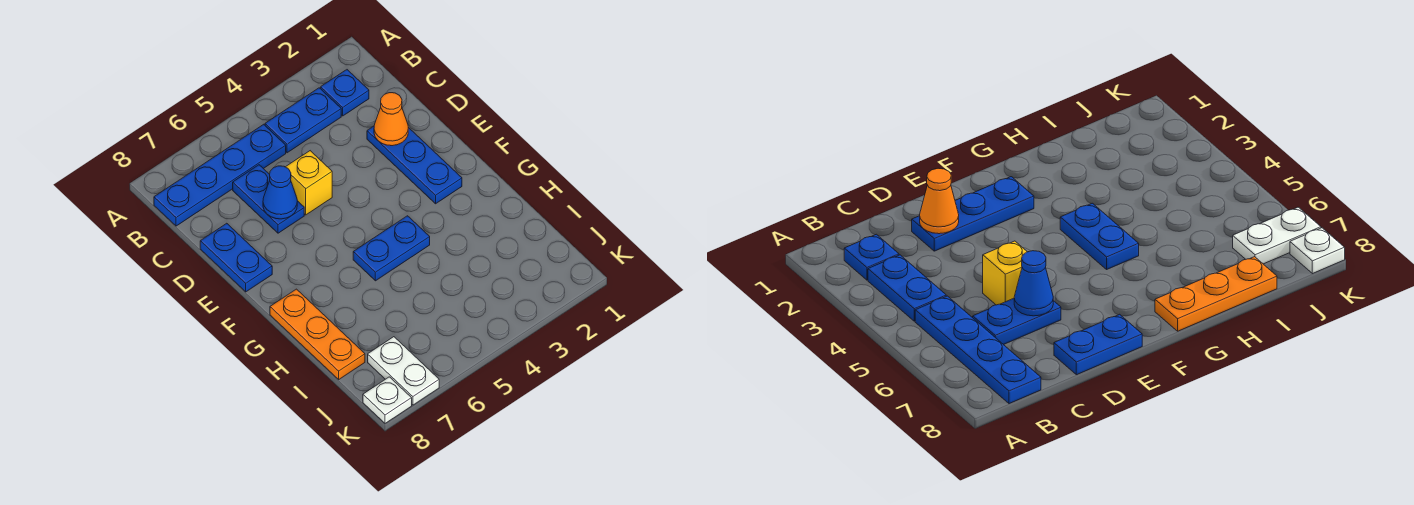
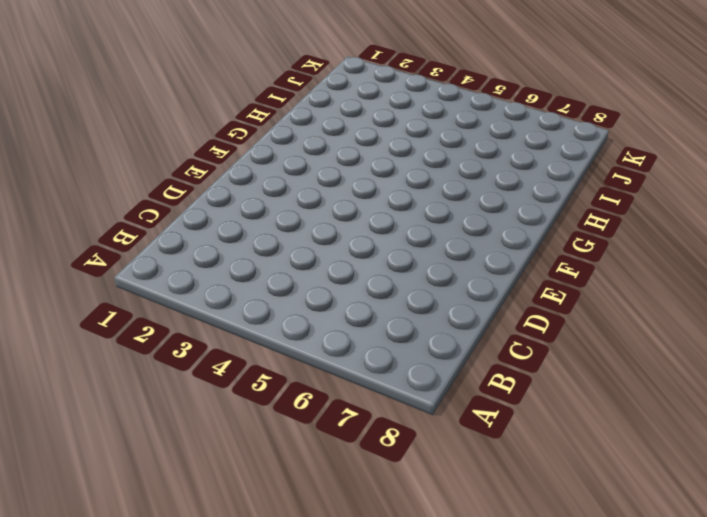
none -> blue 1x1 plate [321,70,369,116]
none -> blue 1x2 plate [265,88,341,153]
none -> blue 1x4 plate [154,124,286,226]

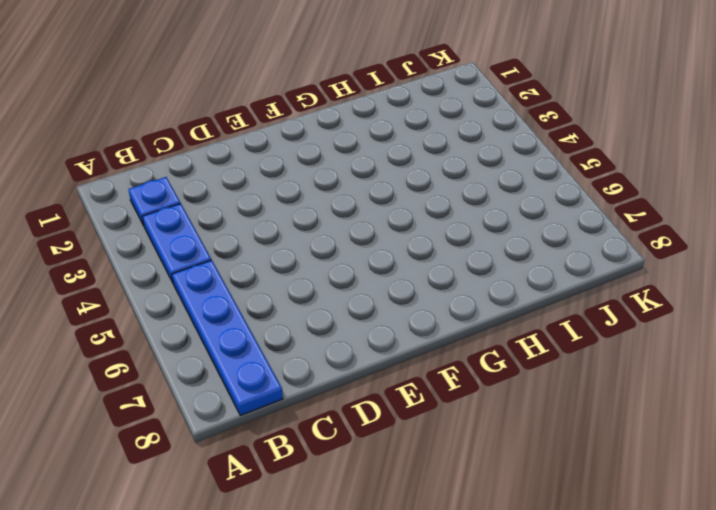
none -> blue 1x2 plate [233,165,304,233]
none -> blue 1x3 plate [367,126,462,204]
none -> yellow 1x1 brick [286,151,332,215]

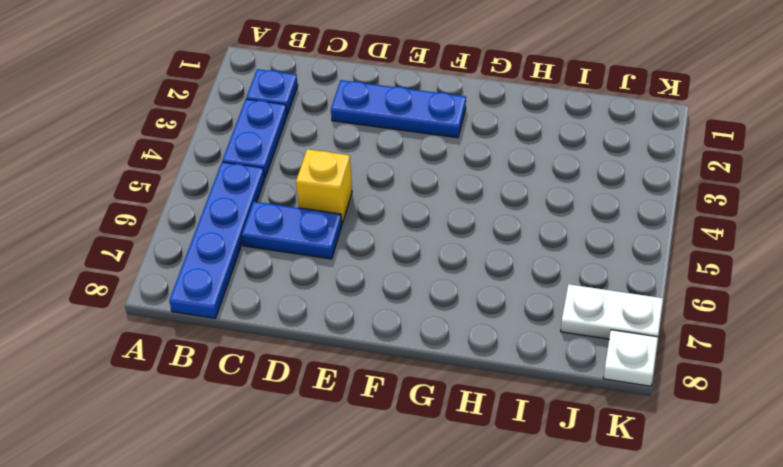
none -> blue 1x2 plate [200,223,272,292]
none -> blue 1x2 plate [353,216,430,281]
none -> orange 1x3 plate [270,289,365,379]

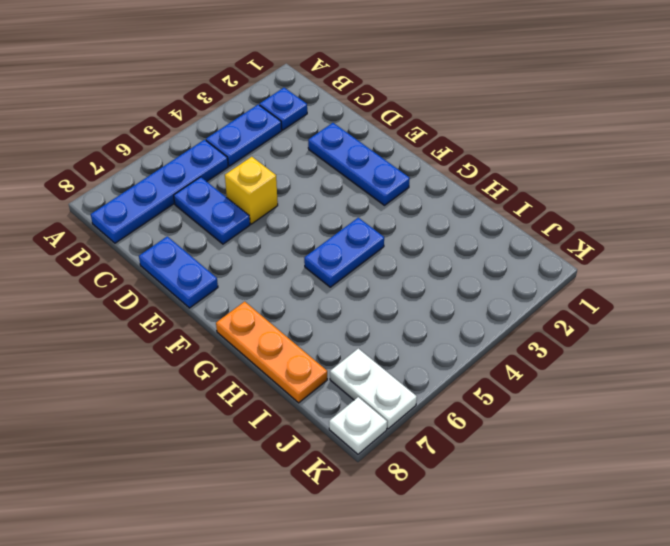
none -> orange 1x1 cone [374,93,408,146]
none -> blue 1x1 cone [263,166,297,219]

